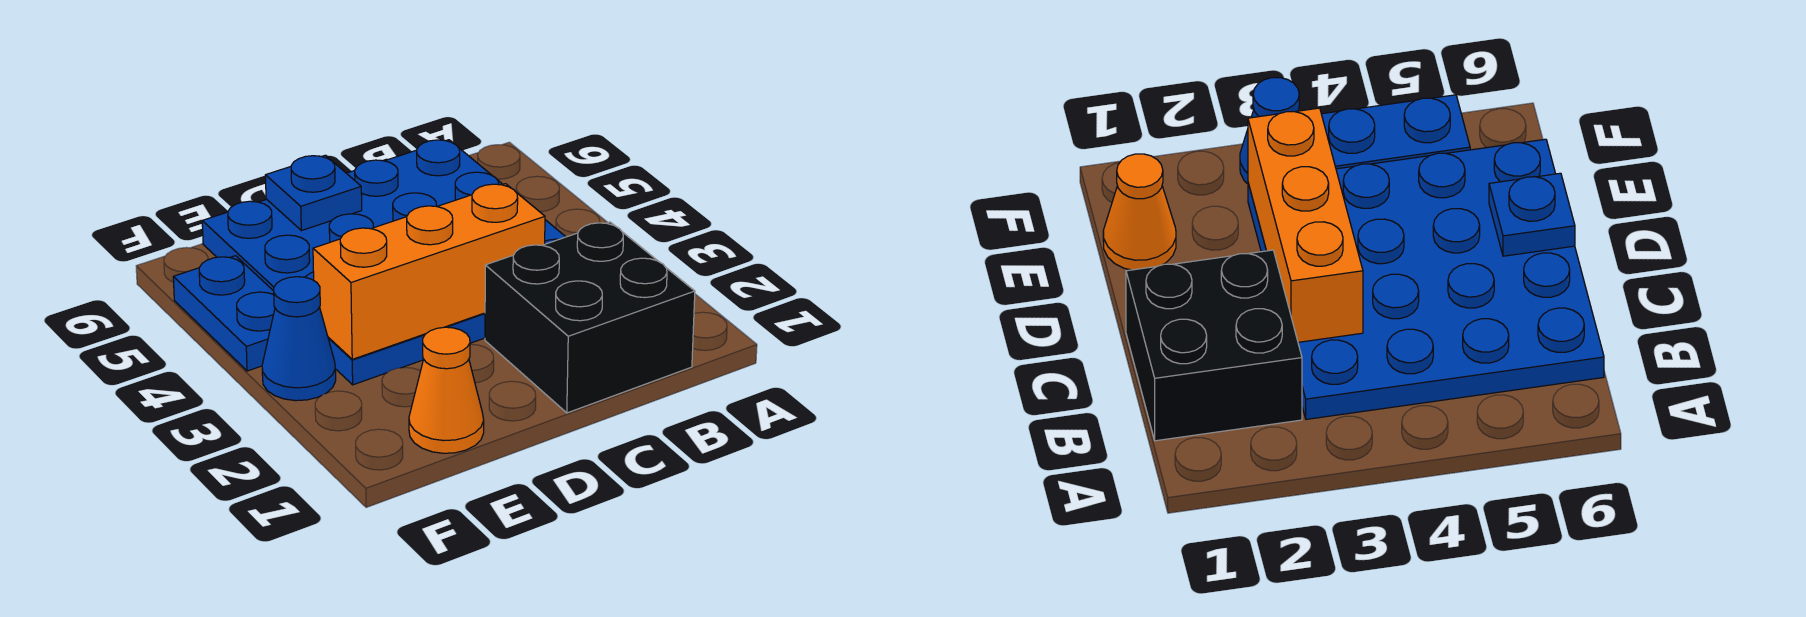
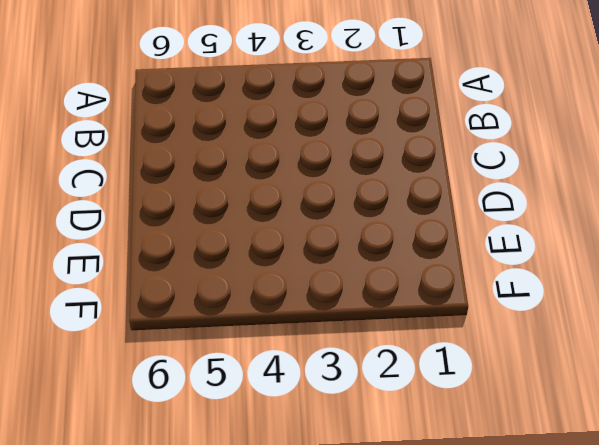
none -> black 2x2 brick [485,222,695,413]
none -> blue 4x4 plate [202,140,565,385]

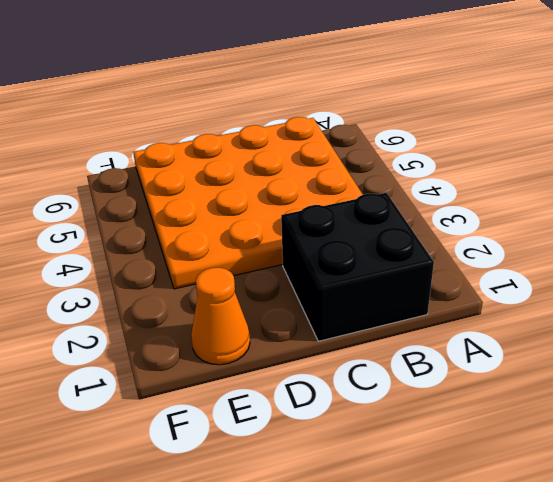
orange 4x4 plate [133,117,363,289] -> blue 4x4 plate [202,140,565,385]
none -> blue 1x1 cone [262,277,336,401]
none -> blue 1x2 plate [173,256,275,371]

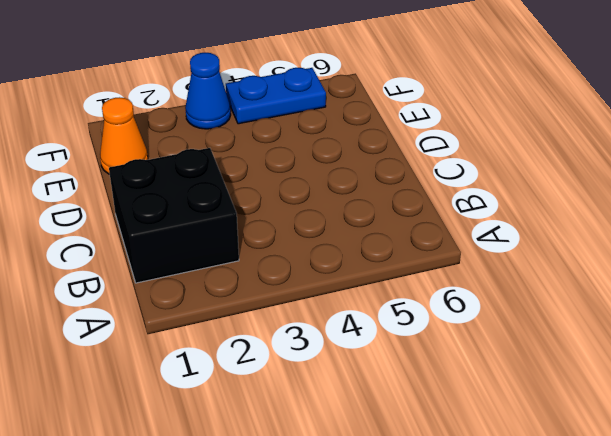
none -> blue 4x4 plate [202,140,565,385]
none -> orange 1x3 brick [313,184,545,359]

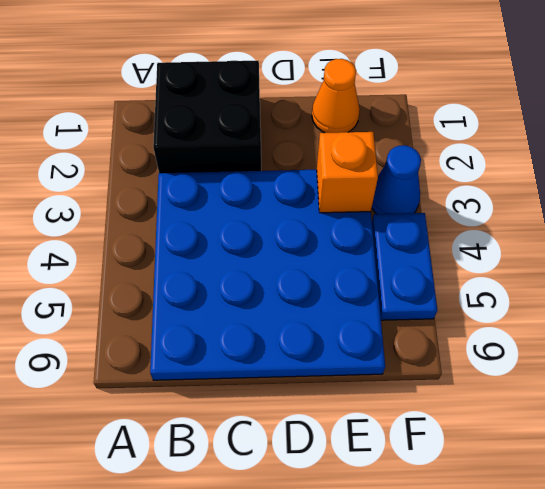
orange 1x1 brick [317,132,378,213] -> orange 1x3 brick [313,184,545,359]
none -> blue 1x1 plate [265,155,362,231]

